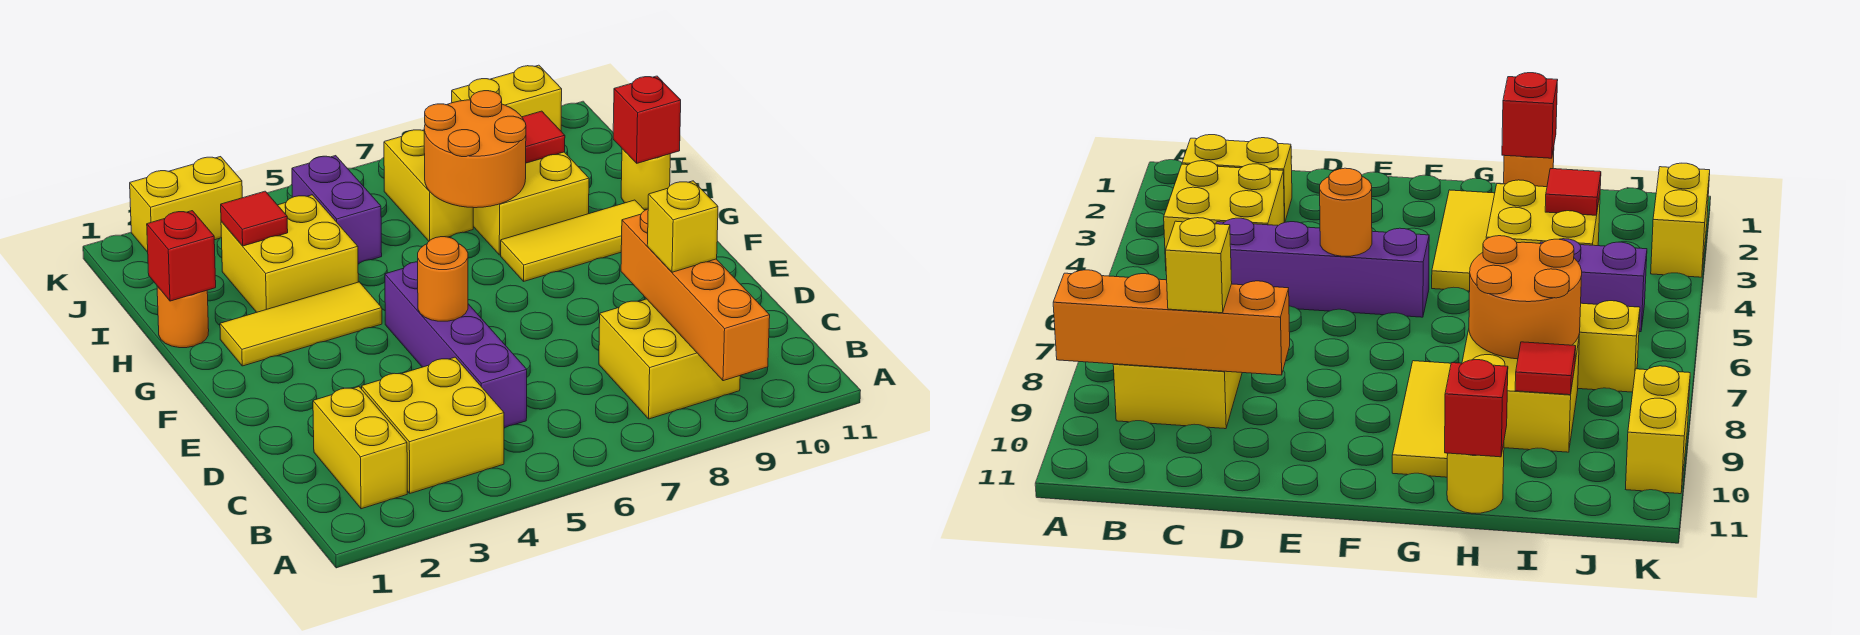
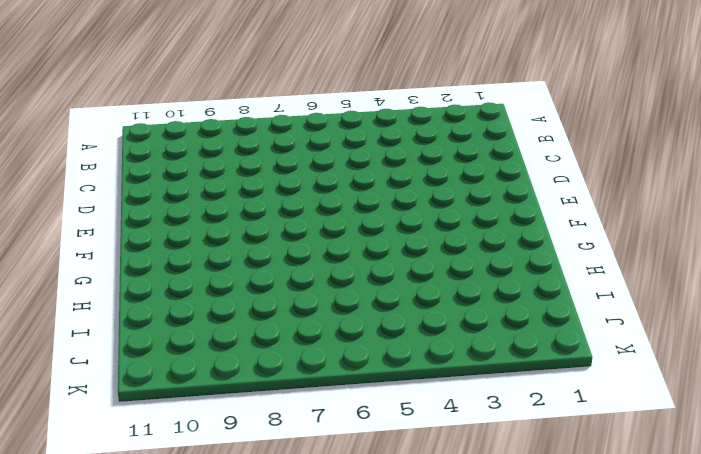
none -> yellow 1x2 brick [313,387,407,509]
none -> yellow 2x2 brick [362,357,504,493]
none -> yellow 2x2 brick [599,299,740,419]

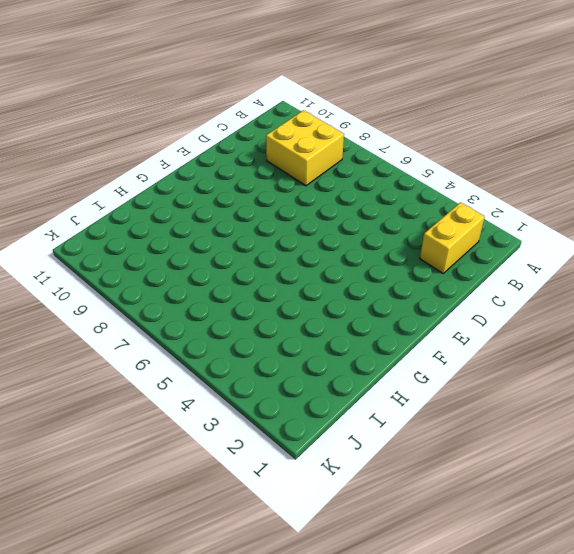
none -> yellow 2x2 brick [362,357,504,493]
none -> purple 1x4 brick [385,262,527,428]
none -> yellow 1x3 tile [220,282,382,366]

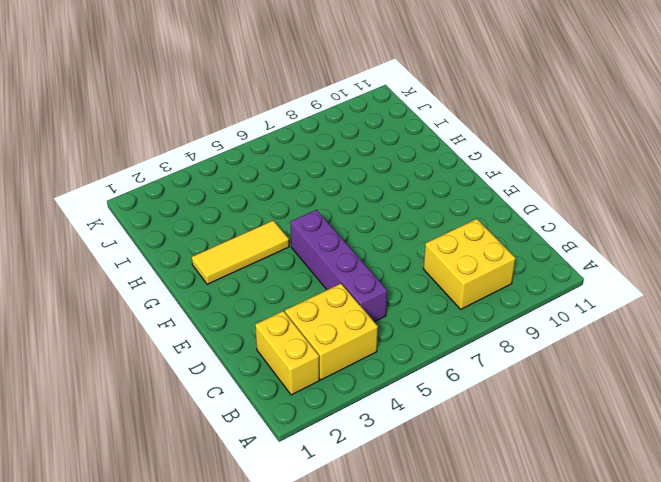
none -> yellow 1x3 tile [501,200,645,281]
none -> orange 1x1 round brick [157,286,209,348]
none -> yellow 2x2 brick [221,195,358,312]

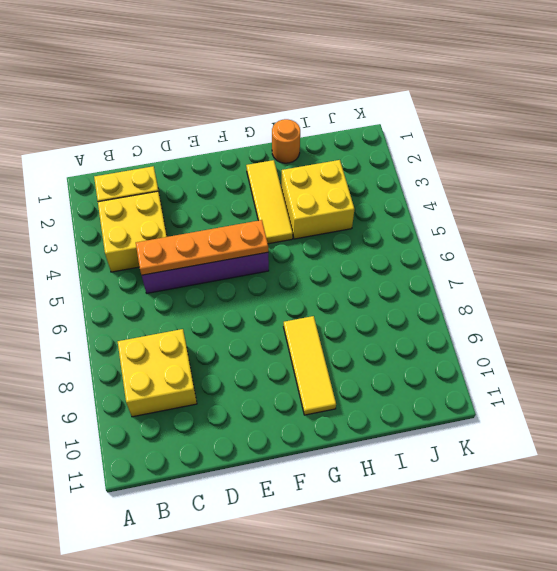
orange 1x4 plate [136,220,268,275] -> orange 1x1 round brick [418,237,468,321]
none -> yellow 2x2 brick [473,152,589,255]
none -> yellow 1x1 round brick [621,149,670,210]
none -> purple 1x2 brick [292,156,382,264]

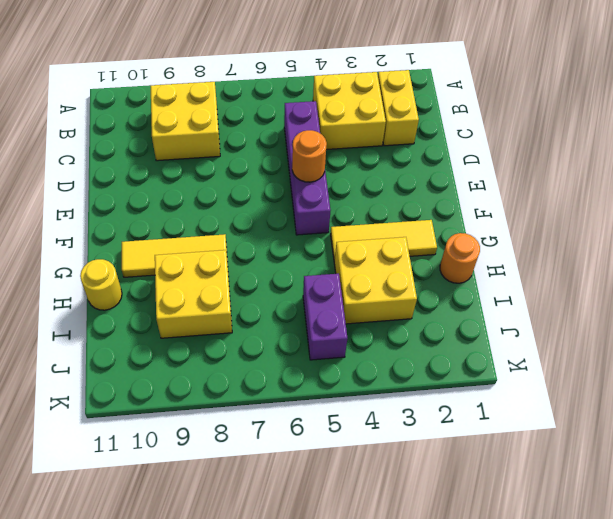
none -> yellow 1x2 brick [384,130,473,241]
none -> yellow 1x2 brick [130,157,242,252]
none -> yellow 1x2 brick [452,65,562,131]

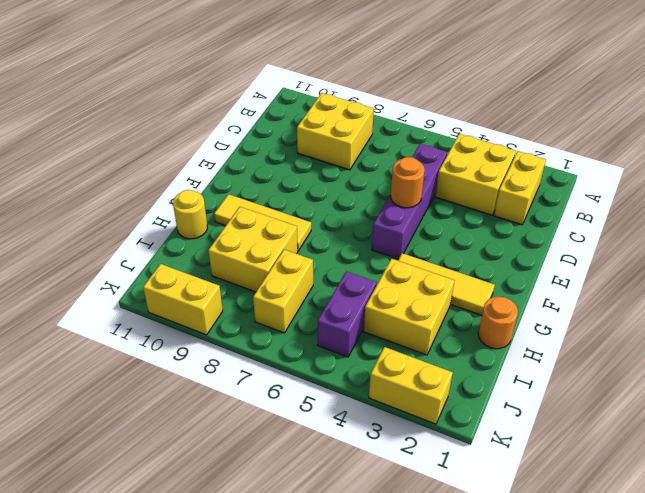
none -> orange 1x4 brick [621,209,770,381]
none -> red 1x1 brick [147,211,216,301]
none -> orange 2x2 round brick [424,91,526,208]

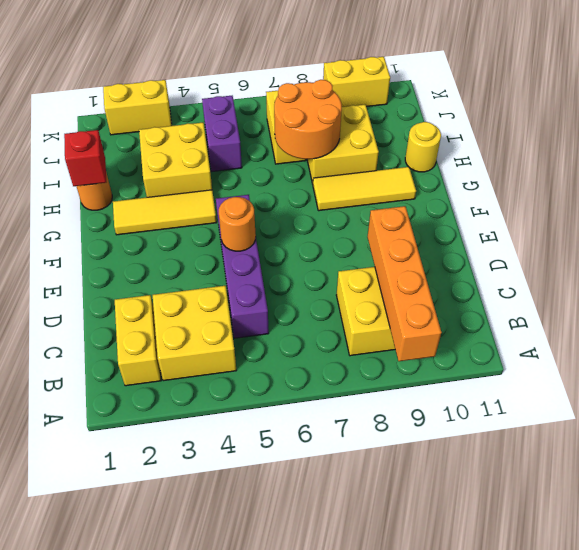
none -> red 1x1 brick [613,76,681,163]
none -> red 1x1 tile [221,191,288,246]
none -> red 1x1 tile [522,111,565,163]

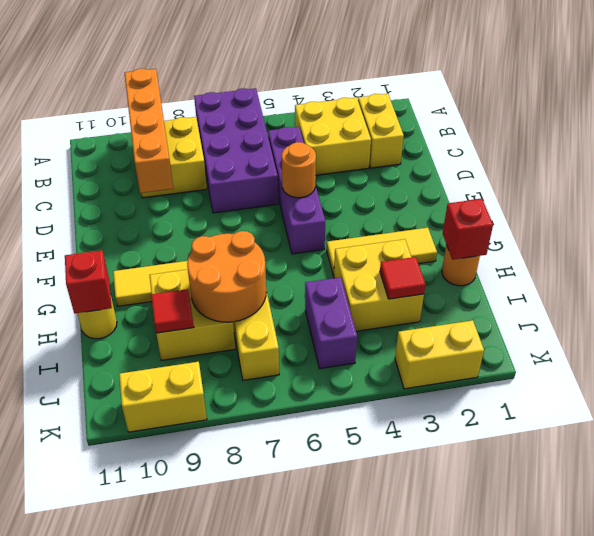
purple 2x4 brick [194,88,278,213] -> none
none -> yellow 1x1 brick [647,181,718,272]

